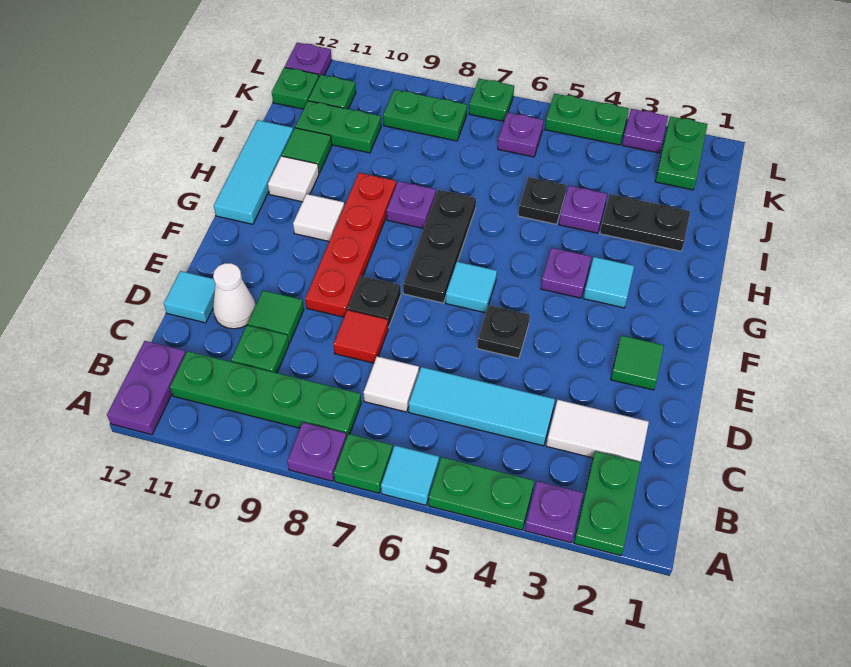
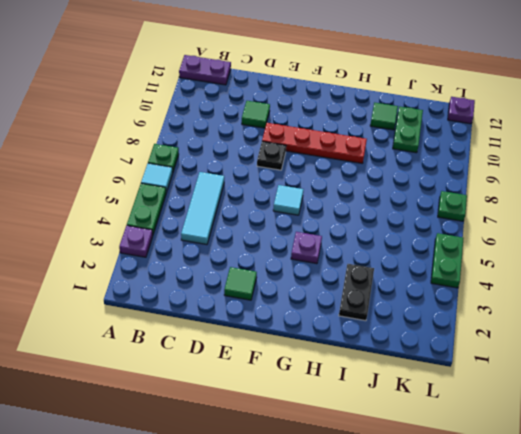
none -> green 1x2 plate [574,451,641,556]
none -> purple 1x1 plate [287,422,347,481]
none -> green 1x4 plate [170,351,361,437]
none -> white 1x2 tile [546,400,649,462]

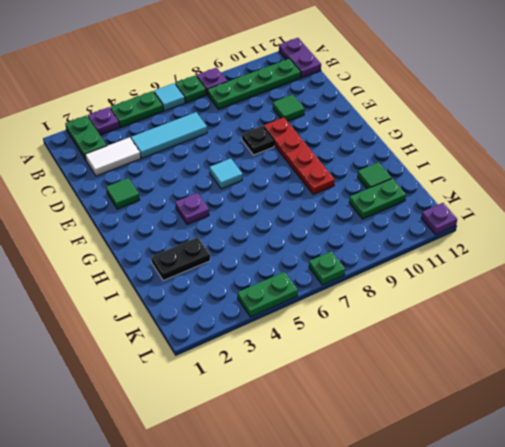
none -> white 1x1 tile [363,356,419,412]
none -> green 1x1 plate [231,325,289,373]
none -> red 1x1 tile [334,310,388,363]
none -> white 1x1 cone [213,263,256,329]

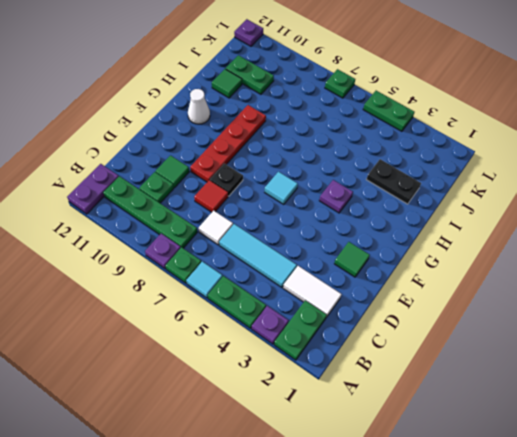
white 1x1 cone [188,89,210,124] -> white 1x1 cone moved to [213,263,256,329]
none -> cyan 1x1 tile [164,271,215,323]
none -> black 1x1 plate [477,305,530,358]
none -> black 1x3 plate [403,190,476,303]
none -> cyan 1x1 tile [584,257,634,308]

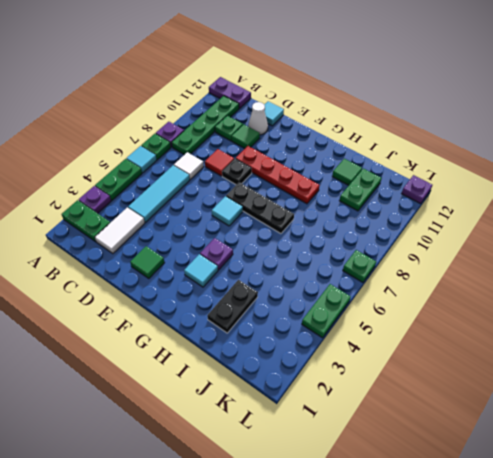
none -> black 1x1 plate [477,305,530,358]
none -> white 1x1 tile [293,194,344,241]
none -> cyan 1x3 tile [214,120,293,224]
none -> purple 1x1 plate [387,181,436,228]

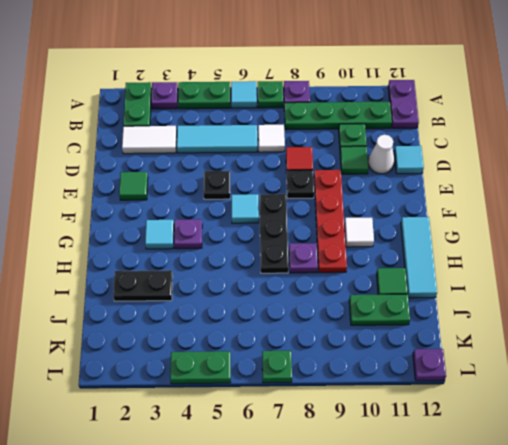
none -> white 1x1 tile [268,156,319,202]
none -> purple 1x1 plate [559,186,607,233]
none -> black 1x1 plate [518,177,566,224]
none -> green 1x2 plate [655,116,708,190]

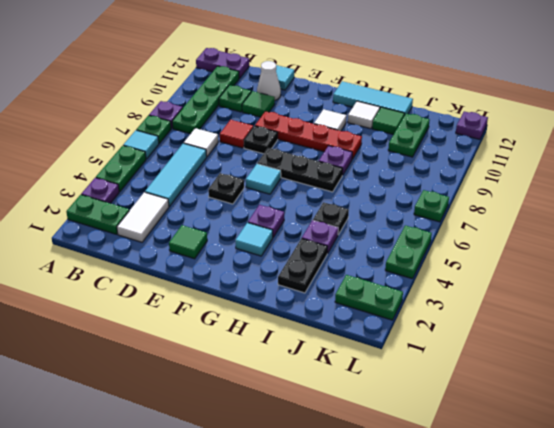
none -> purple 1x1 plate [498,113,544,157]
none -> green 1x2 plate [383,90,467,141]
none -> green 1x1 plate [308,75,356,109]
none -> green 1x1 plate [272,67,319,109]

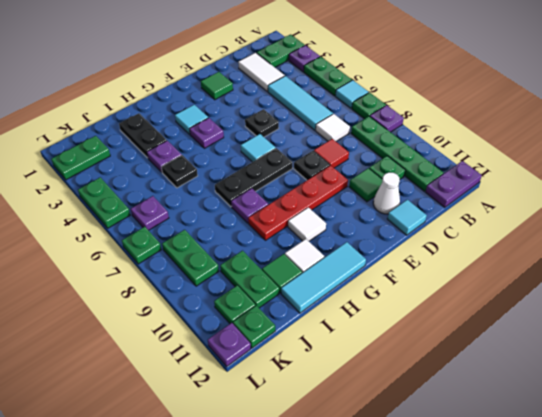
none -> purple 1x1 plate [622,109,668,153]

